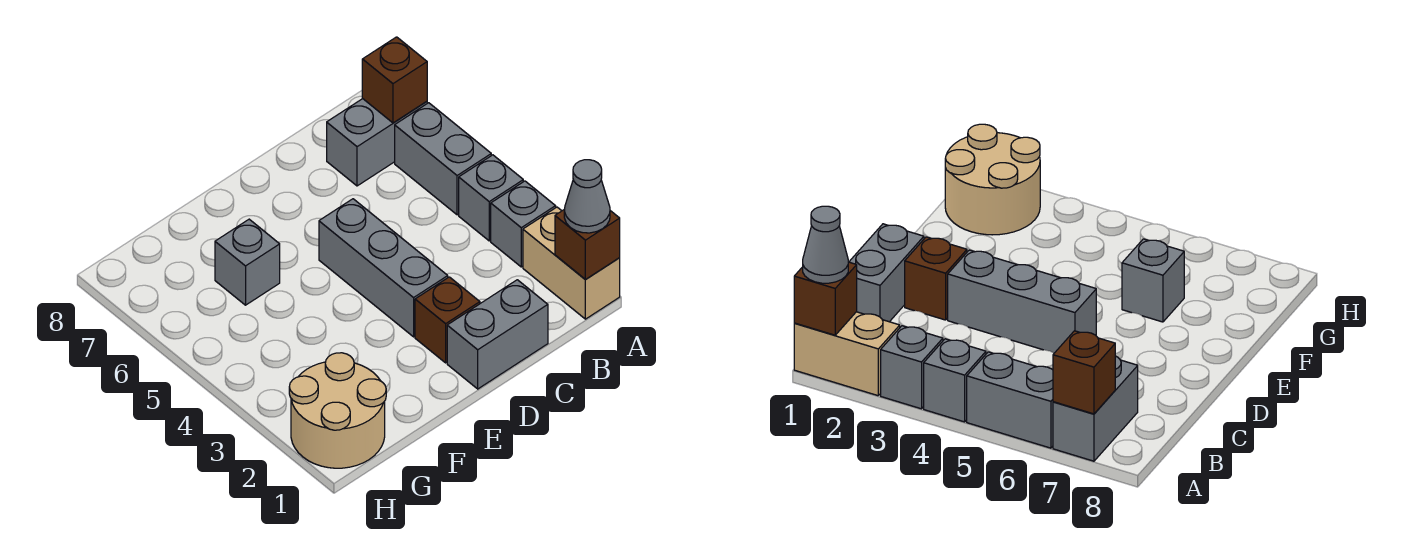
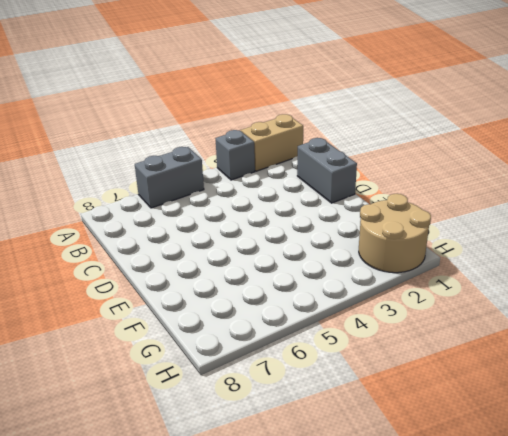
none -> grey 1x1 brick [459,155,523,241]
none -> grey 1x2 brick [327,99,427,186]
none -> brown 1x1 brick [415,277,480,363]

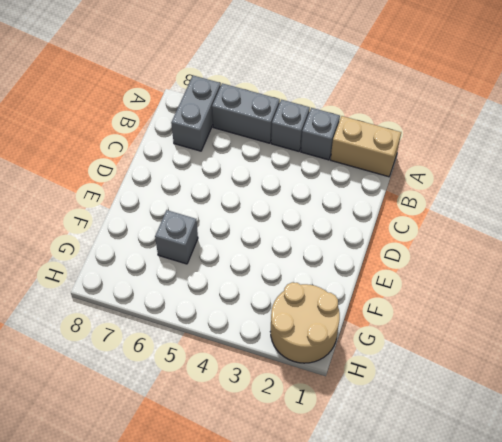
none -> grey 1x2 brick [447,280,548,389]
none -> brown 1x1 brick [415,277,480,363]
none -> grey 1x3 brick [319,199,448,337]

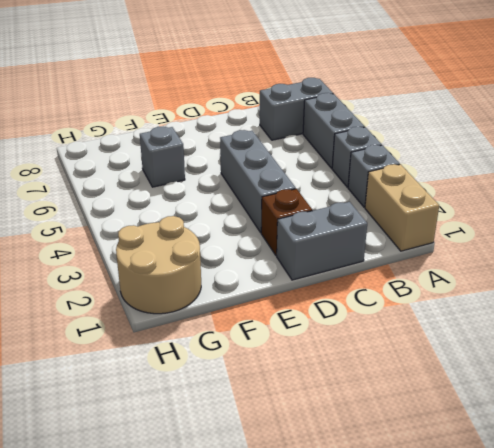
none -> brown 1x1 brick [555,209,620,280]
none -> brown 1x1 brick [362,37,427,123]
none -> grey 1x1 cone [564,160,610,233]

